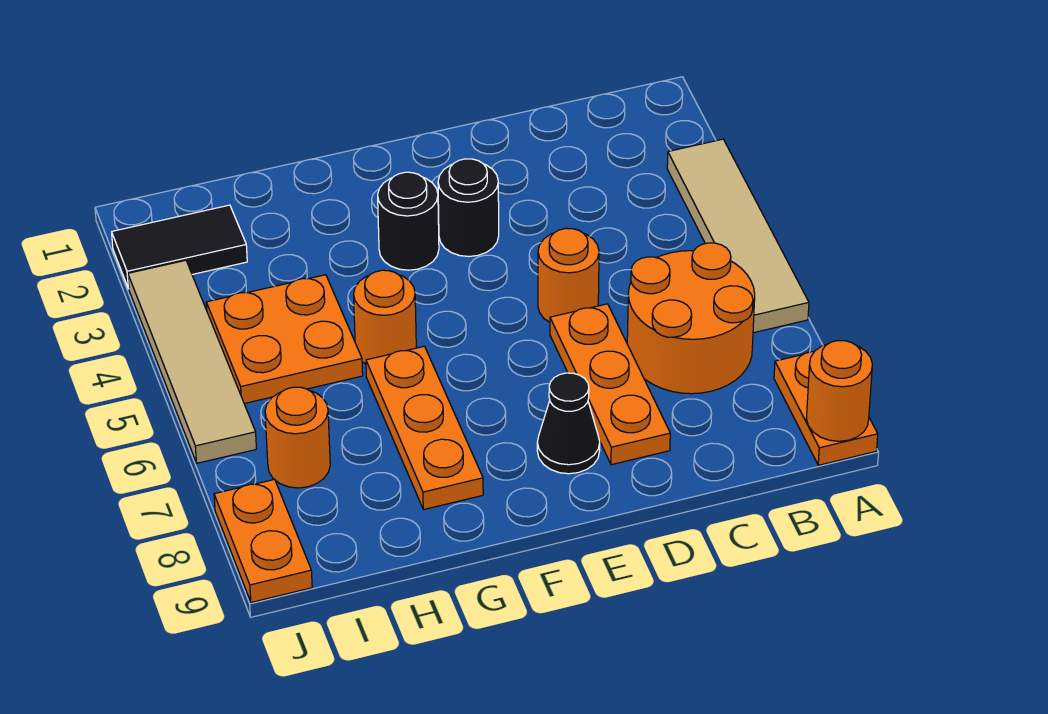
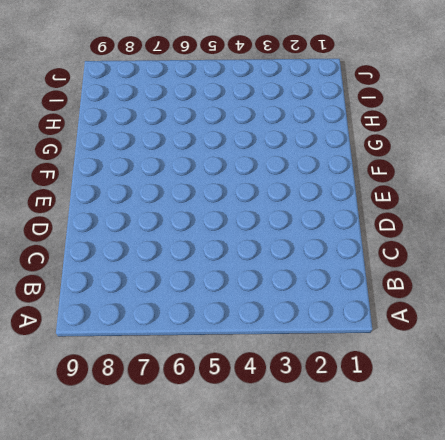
none -> tan 1x4 tile [667,139,809,333]
none -> orange 1x2 plate [774,352,878,465]
none -> orange 2x2 round brick [627,243,755,394]

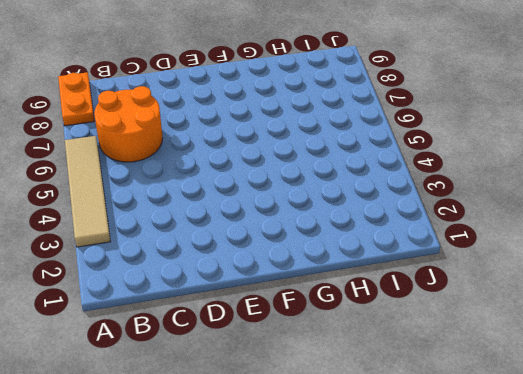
none -> orange 1x1 round brick [538,228,599,322]
none -> orange 1x3 plate [550,304,670,465]
none -> black 1x1 round brick [438,159,499,256]

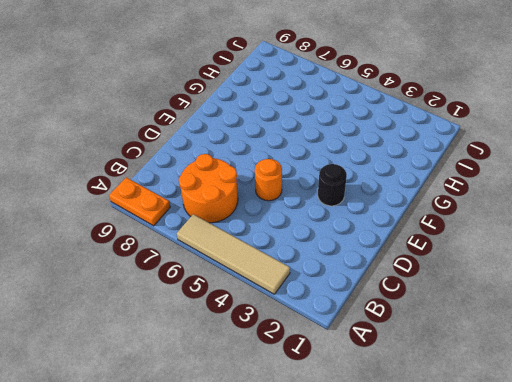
none -> orange 1x3 plate [550,304,670,465]
none -> black 1x1 cone [537,373,600,474]
none -> black 1x1 round brick [378,172,439,270]

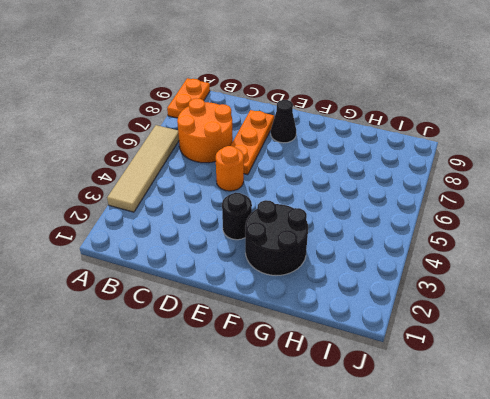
black 2x2 round brick [245,200,308,276] -> black 1x1 round brick [378,172,439,270]
none -> orange 1x1 round brick [354,270,416,364]
none -> orange 1x3 plate [366,346,483,510]
none -> orange 2x2 plate [206,275,363,404]

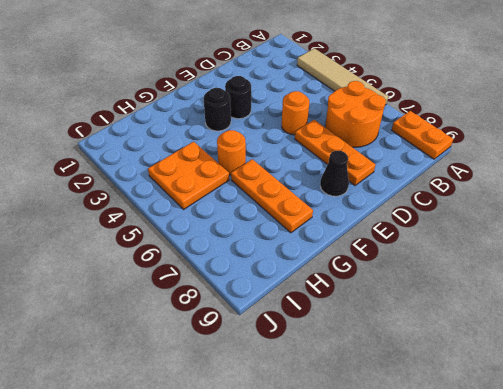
none -> black 1x2 tile [112,205,247,289]
none -> orange 1x1 round brick [265,387,330,488]
none -> tan 1x4 tile [128,260,256,463]

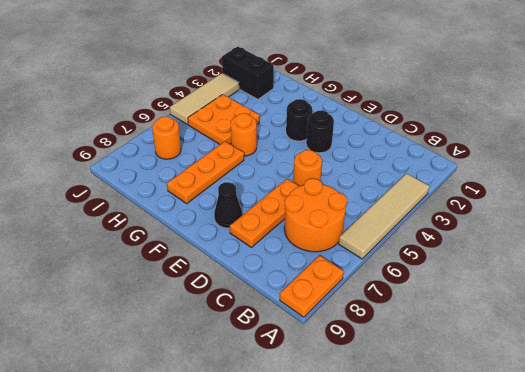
black 1x2 brick [222,47,274,99] -> black 1x2 tile [112,205,247,289]
tan 1x3 tile [170,73,239,125] -> tan 1x4 tile [128,260,256,463]
none -> orange 1x2 plate [214,479,312,602]
none -> orange 1x1 round brick [806,341,872,441]

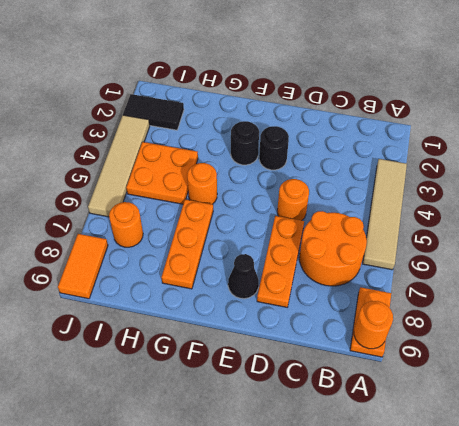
orange 1x2 tile [58,234,108,299] -> orange 1x2 plate [214,479,312,602]

